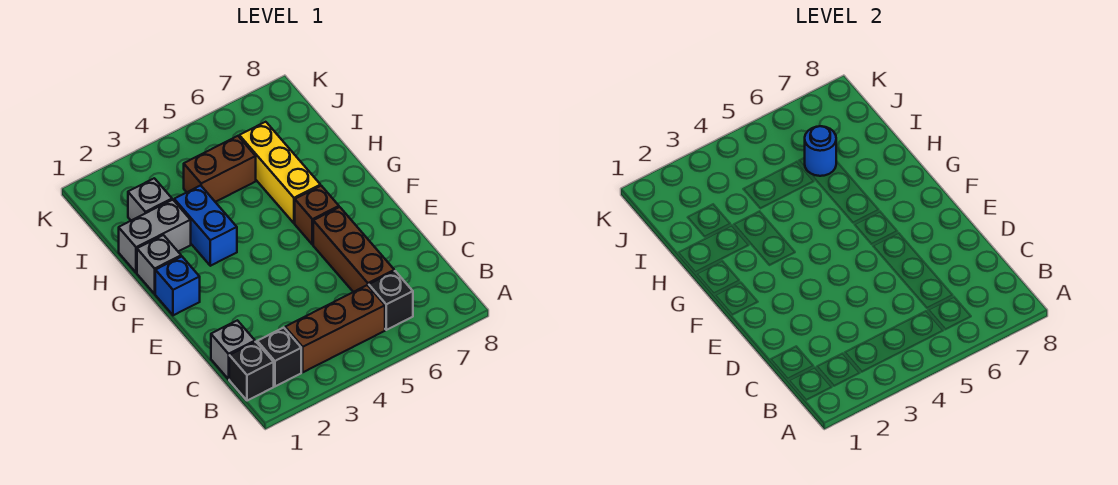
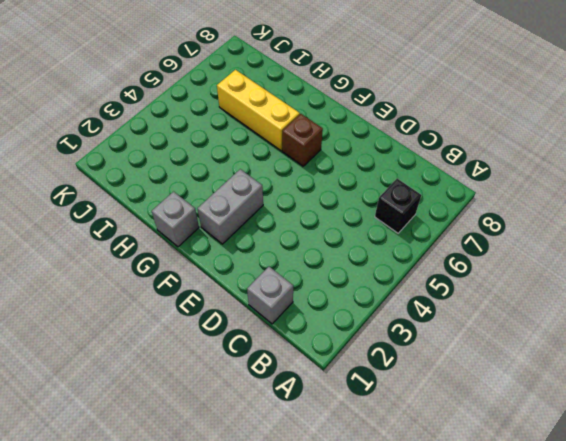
grey 1x2 brick [197,169,263,244] -> grey 1x2 brick moved to [119,200,191,273]
none -> black 1x1 brick [229,342,274,401]
none -> black 1x1 brick [257,328,301,386]
none -> brown 1x3 brick [285,285,385,372]

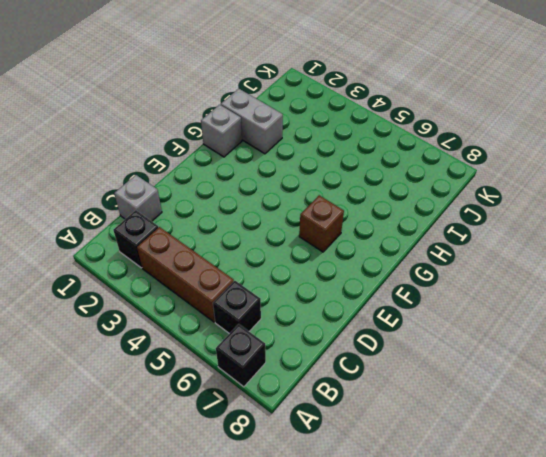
black 1x1 brick [216,324,266,387] -> black 1x1 brick moved to [229,342,274,401]
none -> brown 1x3 brick [313,207,394,292]
none -> blue 1x1 brick [155,257,200,315]
none -> blue 1x2 brick [174,185,237,266]

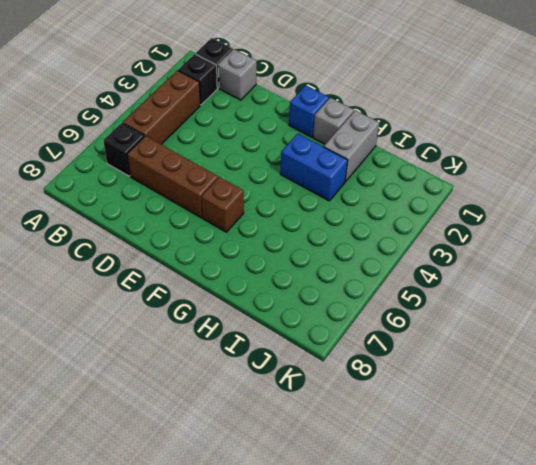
none -> yellow 1x3 brick [239,122,320,223]
none -> grey 1x1 brick [128,178,172,220]
none -> brown 1x2 brick [184,136,256,202]

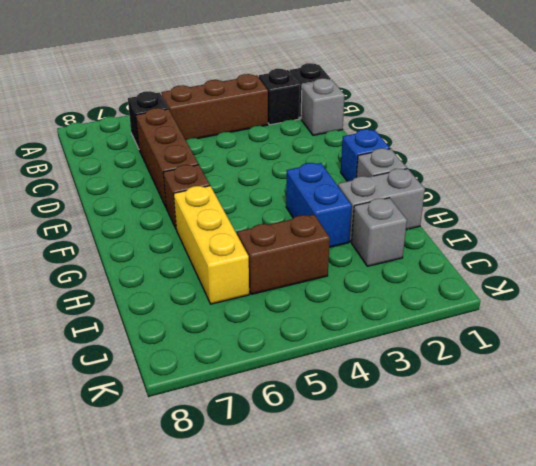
none -> blue 1x1 round brick [805,126,836,176]

